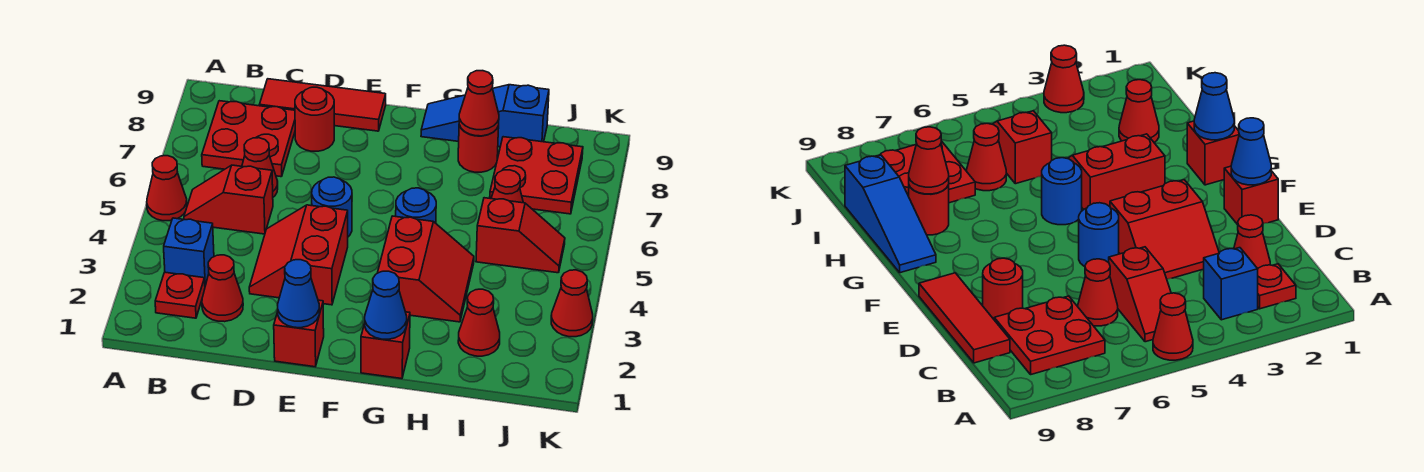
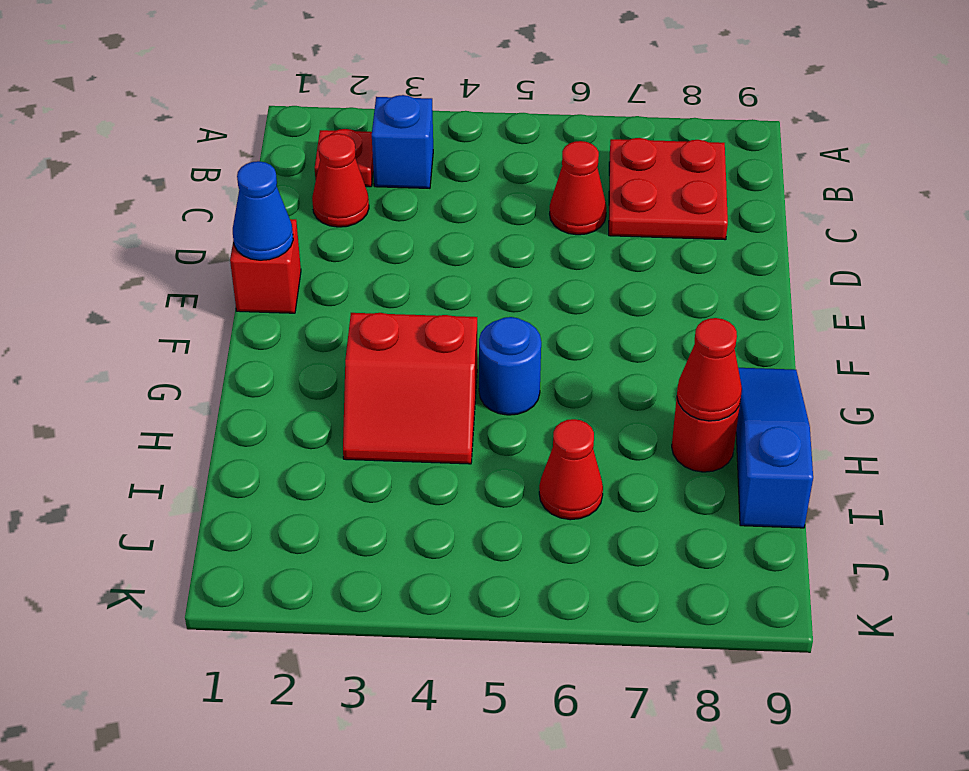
none -> red 1x1 cone [147,156,187,221]
none -> red 1x2 slope [184,165,273,234]
none -> red 1x3 tile [260,79,386,131]

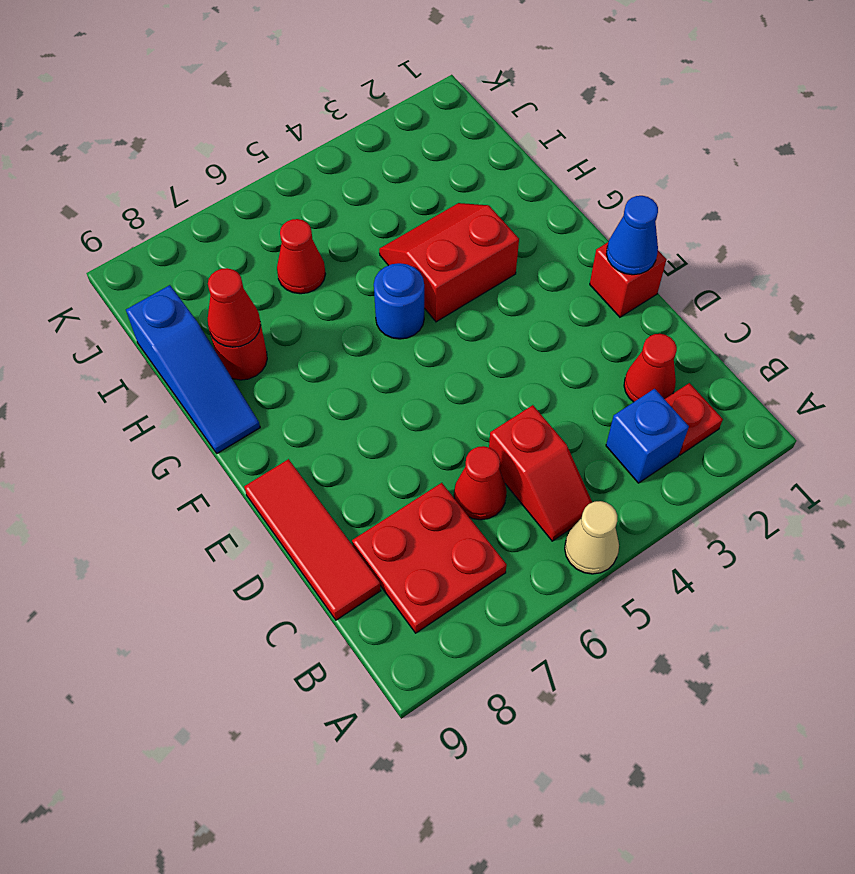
tan 1x1 cone [565,501,619,574] -> red 1x1 cone [147,156,187,221]
none -> red 2x2 slope [249,205,348,305]
none -> red 1x1 round brick [295,87,334,151]
none -> blue 1x1 round brick [312,177,352,237]

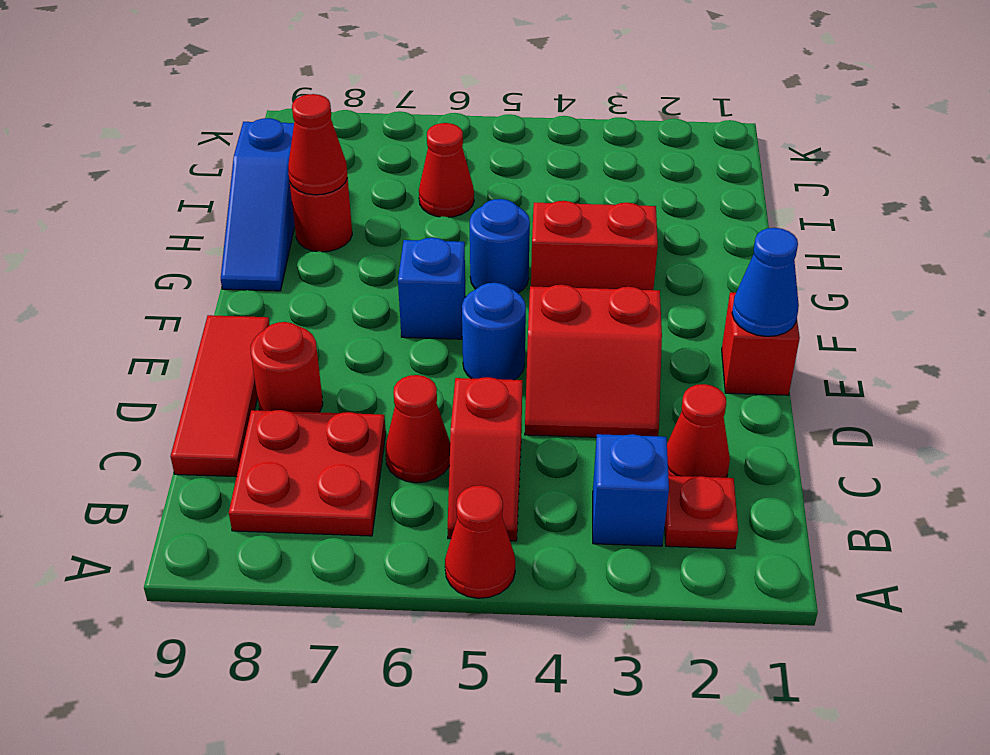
blue 1x1 brick [398,238,465,339] -> none
none -> red 1x1 brick [361,312,410,379]
none -> red 1x1 cone [458,289,500,356]
none -> red 1x2 slope [476,198,565,273]

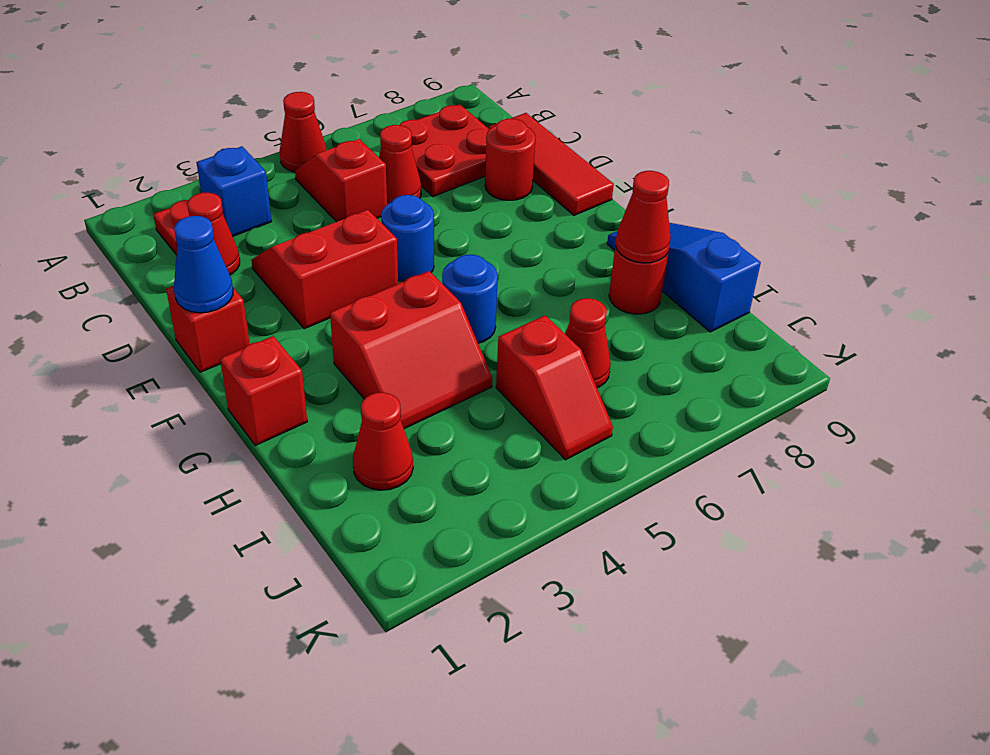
none -> red 2x2 plate [490,137,583,214]
none -> red 1x1 cone [551,270,593,337]
none -> blue 1x1 cone [365,271,407,339]

